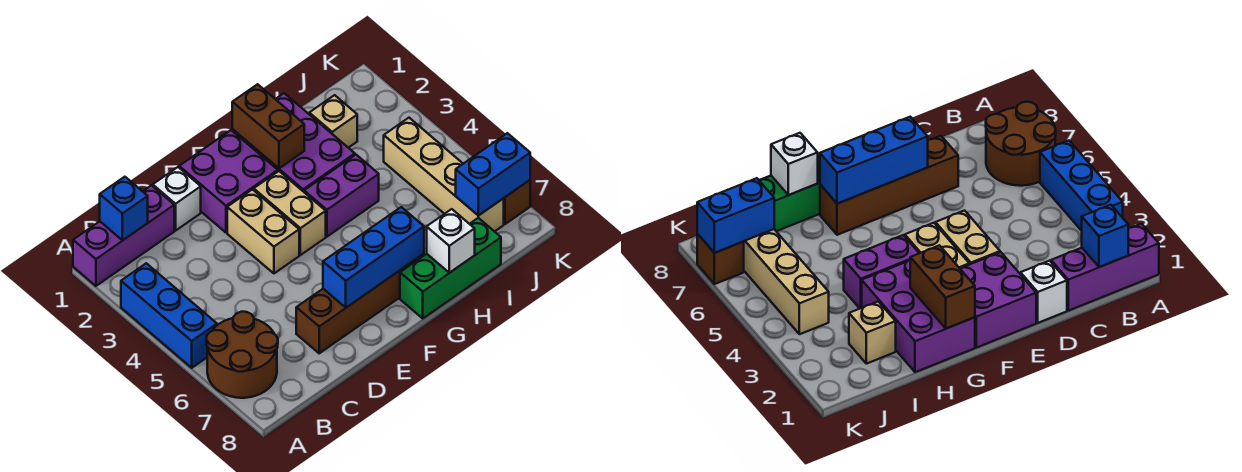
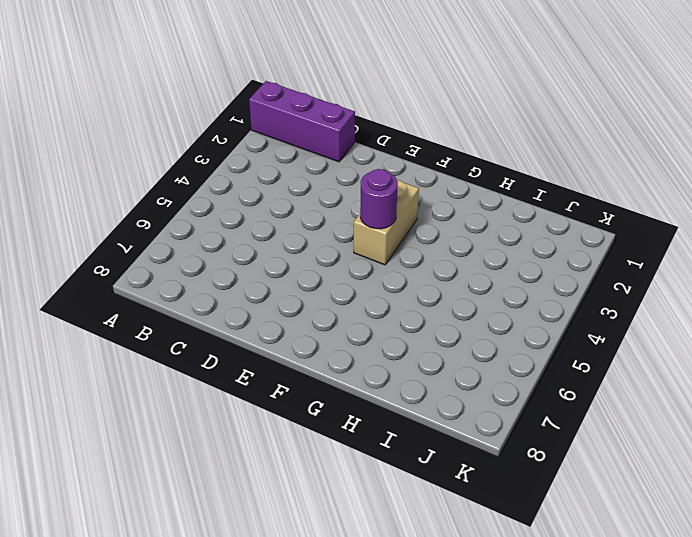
purple 1x1 round brick [360,169,398,229] -> none
none -> blue 1x3 brick [121,263,217,368]
none -> brown 2x2 round brick [206,312,278,398]
none -> white 1x1 brick [153,167,201,231]

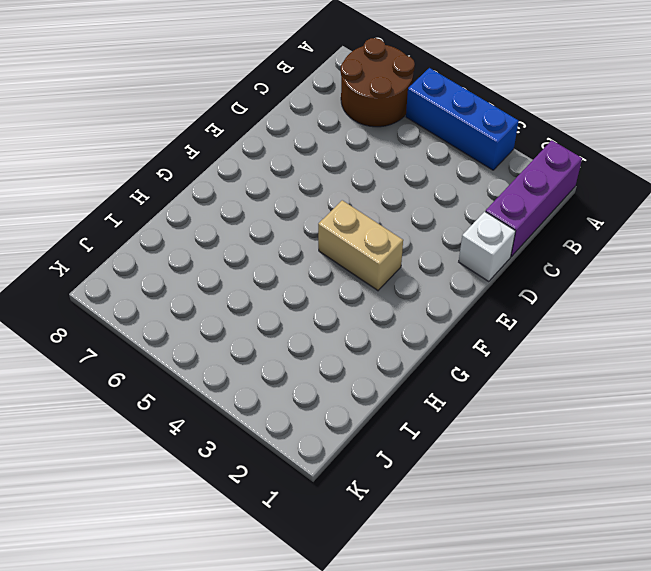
none -> brown 1x4 brick [296,254,424,353]
none -> purple 2x2 brick [179,130,278,233]
none -> tan 1x2 brick [227,189,299,273]

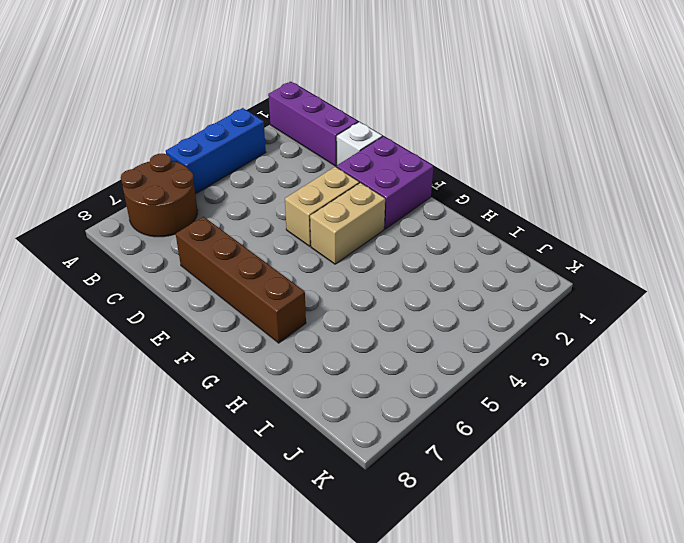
none -> purple 2x3 brick [232,93,355,192]
none -> purple 1x2 brick [304,155,379,237]
none -> green 1x3 brick [400,218,501,318]

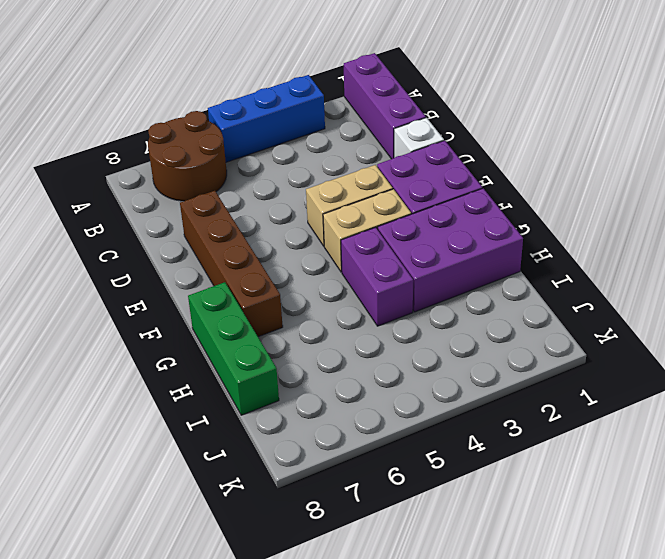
none -> tan 1x1 brick [309,95,357,148]
none -> tan 1x4 brick [384,118,504,232]
none -> brown 1x1 brick [504,180,530,224]

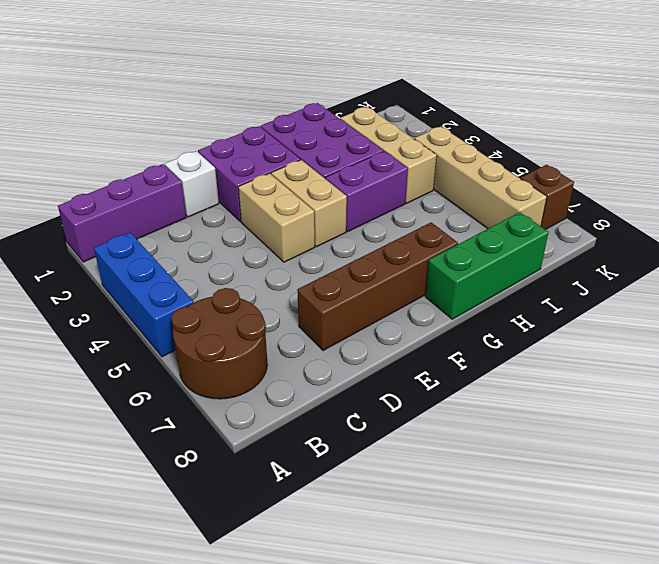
tan 1x3 brick [340,107,437,203] -> tan 1x1 brick [309,95,357,148]
none -> blue 1x1 brick [100,177,148,241]
none -> blue 1x3 brick [323,207,424,308]
none -> brown 1x2 brick [232,84,304,168]

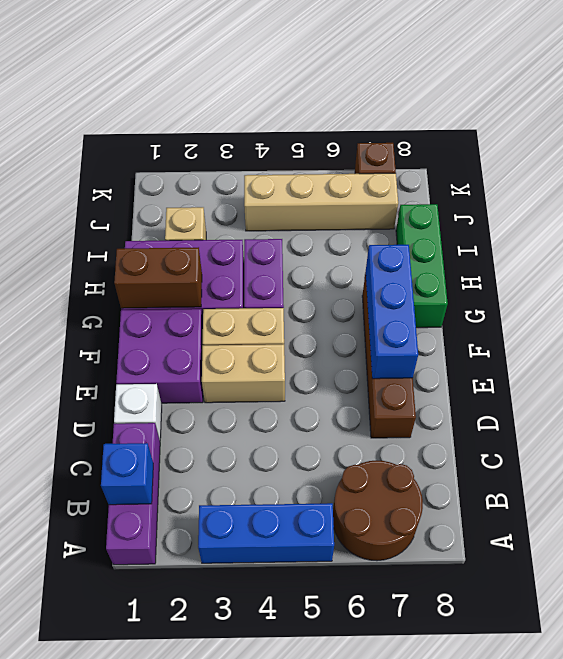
none -> white 1x1 brick [427,209,475,273]
none -> blue 1x2 brick [456,133,530,216]

